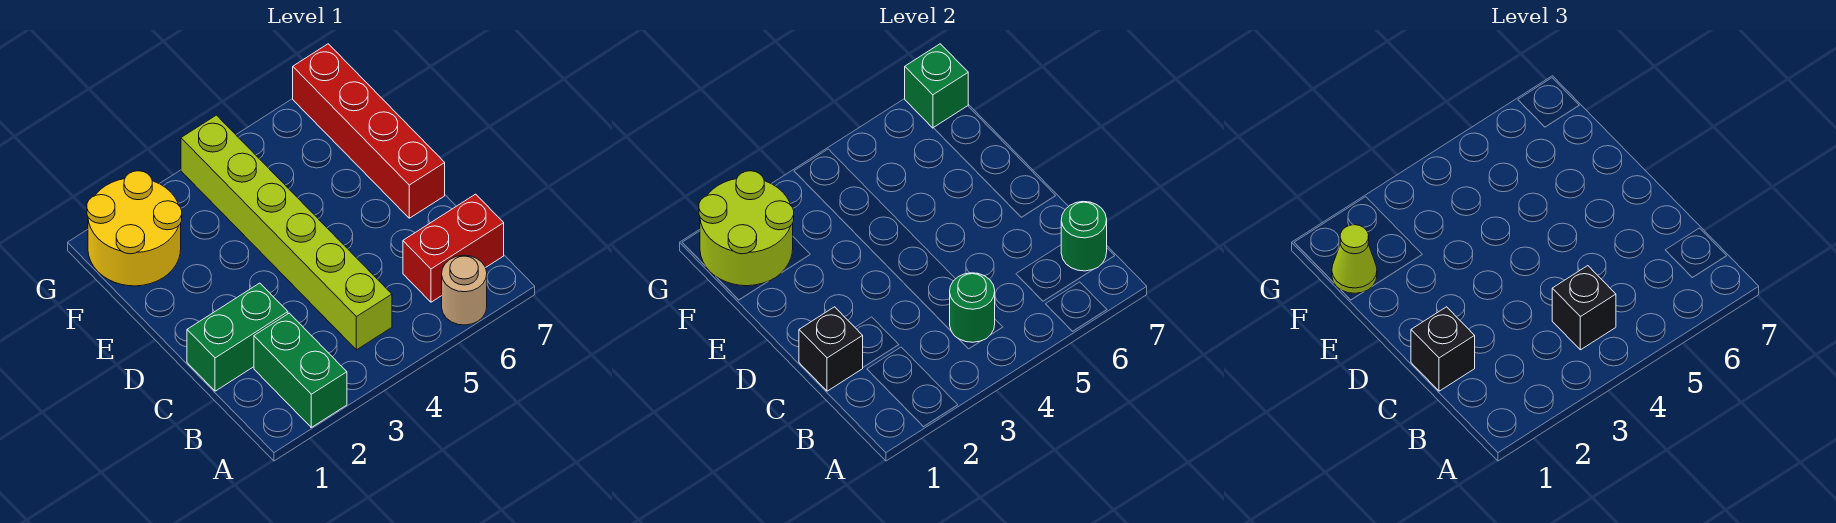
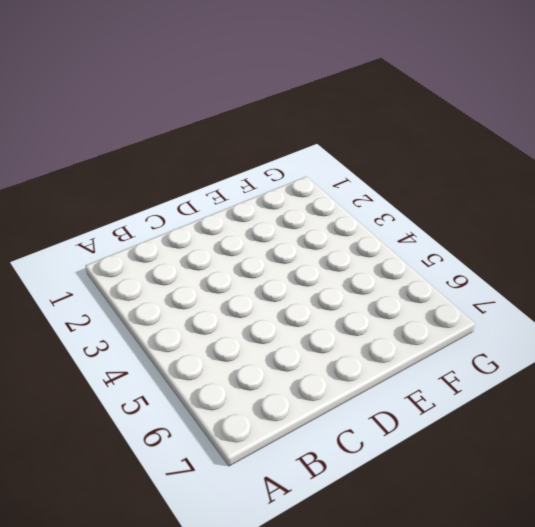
none -> green 1x2 brick [254,313,347,427]
none -> tan 1x1 round brick [442,255,487,325]
none -> lime 1x6 brick [181,115,392,350]

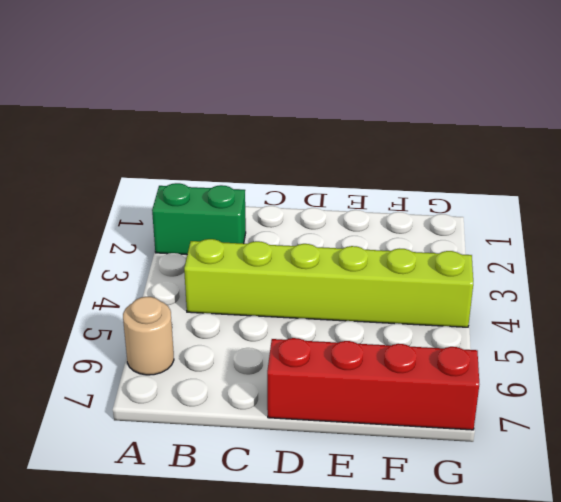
none -> red 1x2 brick [403,194,504,302]
none -> green 1x2 brick [187,283,288,391]
none -> yellow 2x2 round brick [87,171,182,286]

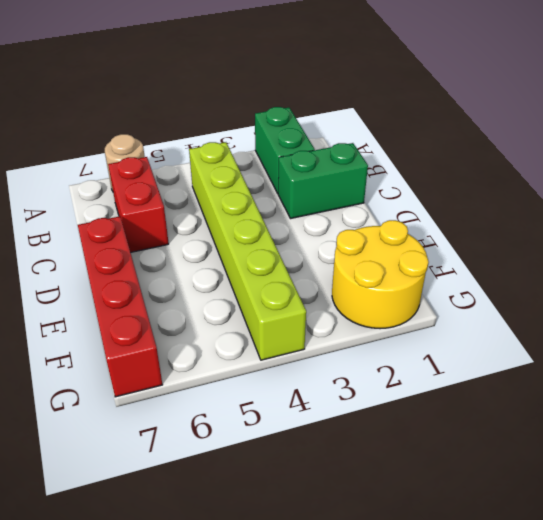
red 1x2 brick [108,157,169,252] -> red 1x2 brick turned to [403,194,504,302]
none -> green 1x1 round brick [950,273,995,342]
none -> green 1x1 round brick [1061,202,1107,271]
none -> black 1x1 brick [799,307,863,391]

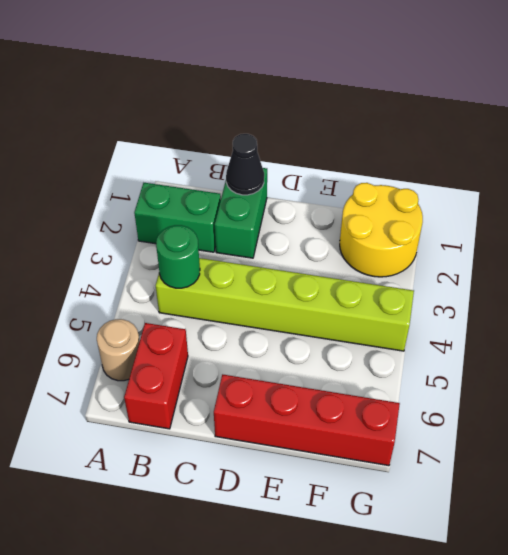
black 1x1 cone [226,134,264,195] -> black 1x1 brick [799,307,863,391]
none -> green 1x1 round brick [1061,202,1107,271]
none -> lime 2x2 round brick [699,171,794,286]
none -> green 1x1 brick [905,44,968,128]

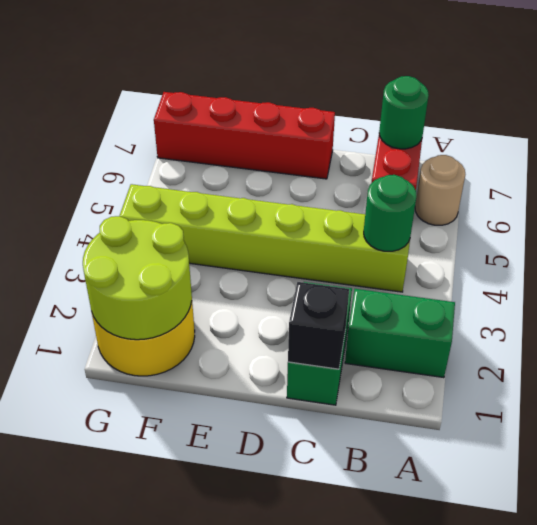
none -> green 1x1 brick [905,44,968,128]
none -> black 1x1 brick [1552,266,1616,350]
none -> black 1x1 brick [1411,307,1475,391]

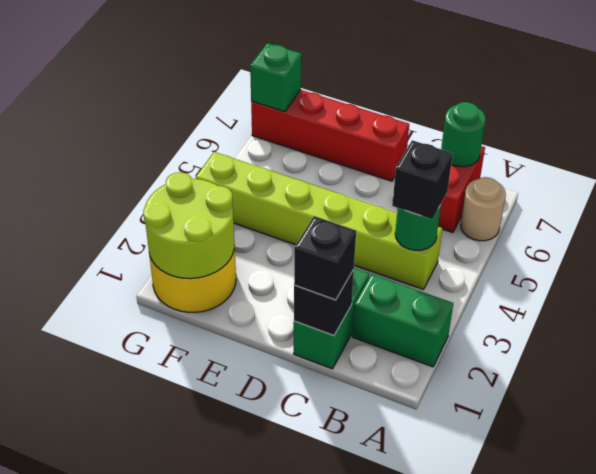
none -> lime 1x1 cone [1332,225,1377,293]

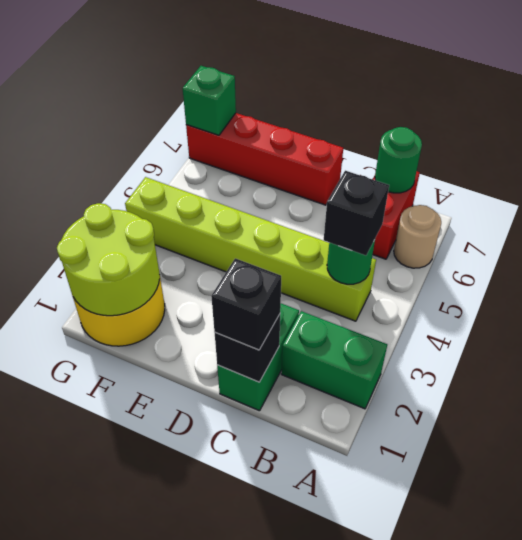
none -> lime 1x1 cone [1332,225,1377,293]

